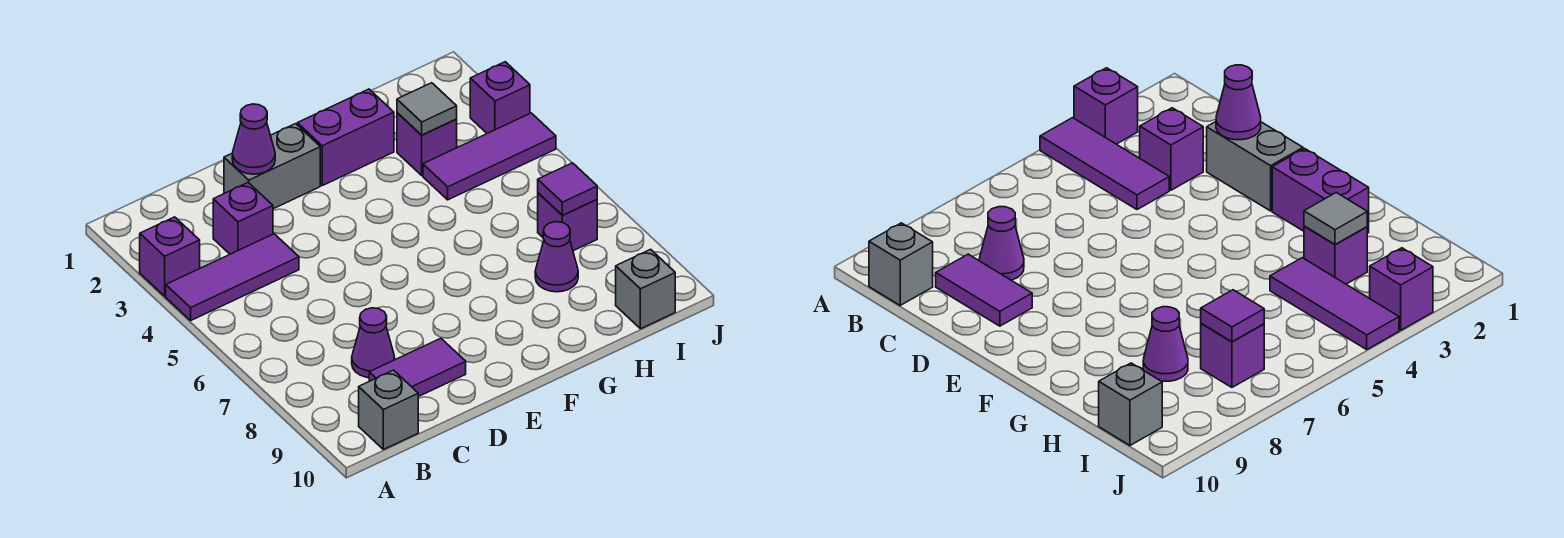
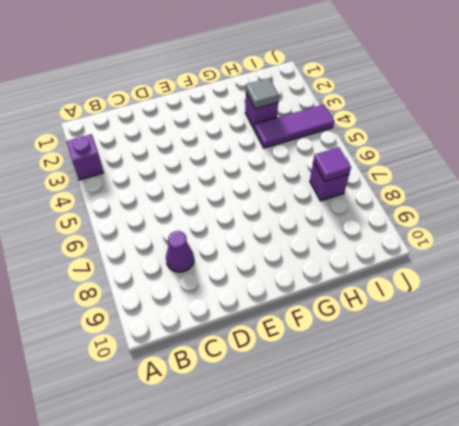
none -> purple 1x3 tile [166,234,299,320]
none -> grey 1x1 brick [359,370,418,449]
none -> purple 1x1 brick [213,183,273,254]

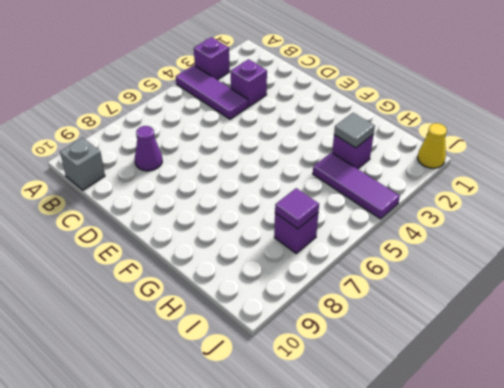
yellow 1x1 cone [418,123,447,168] -> none
none -> purple 1x2 tile [369,338,466,397]
none -> grey 1x2 brick [224,124,320,209]
none -> purple 1x2 brick [297,89,394,186]

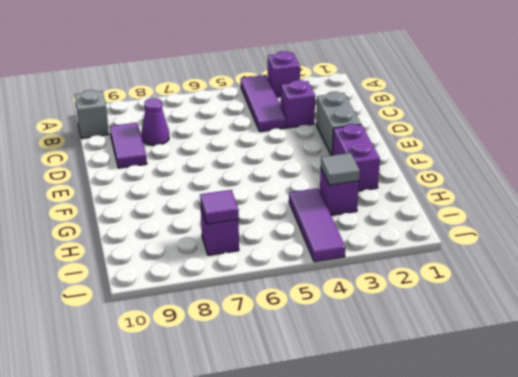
none -> purple 1x1 cone [535,222,578,292]
none -> grey 1x1 brick [616,249,675,329]
none -> purple 1x1 brick [470,62,530,133]

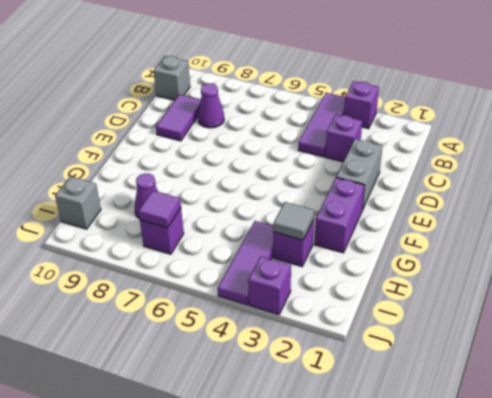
none -> purple 1x1 cone [232,104,275,174]

